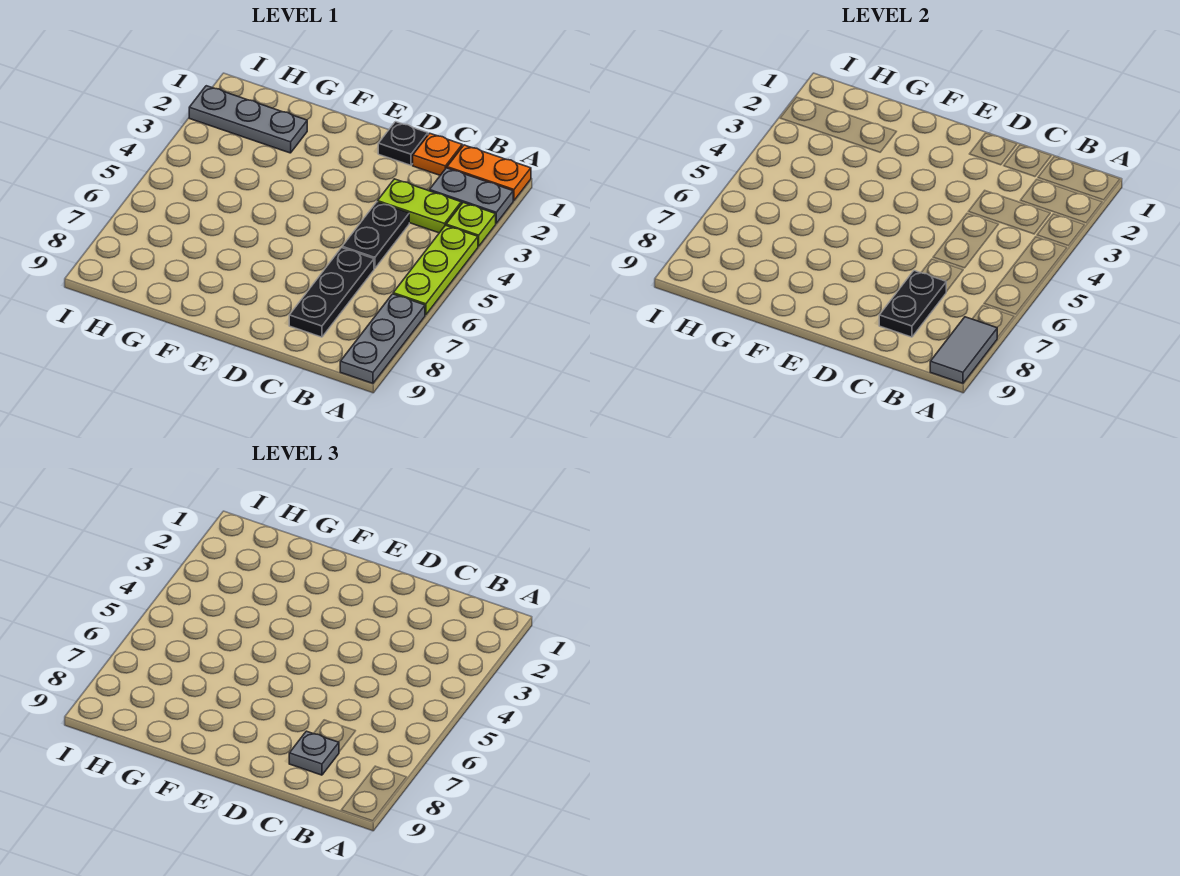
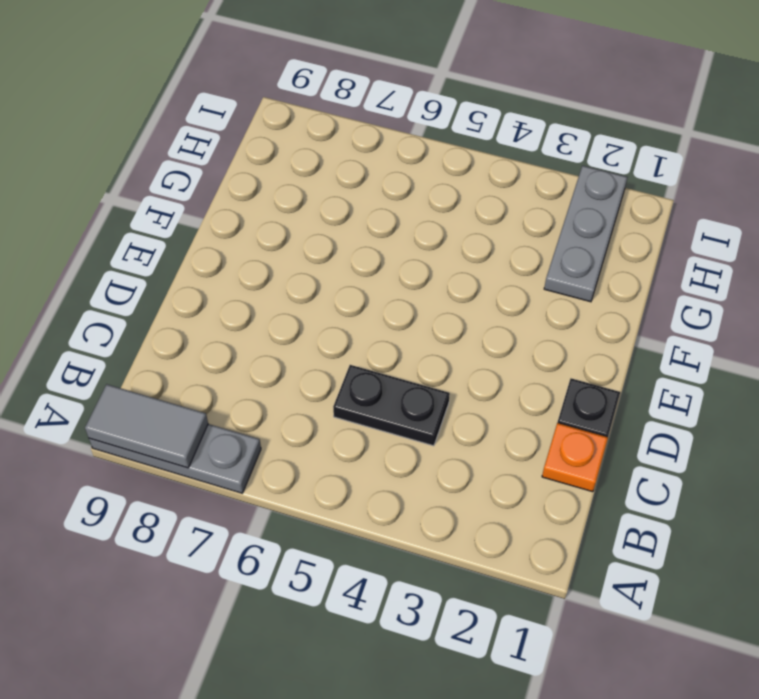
none -> orange 1x2 plate [447,145,531,201]
none -> grey 1x2 plate [429,168,513,223]
none -> lime 1x1 plate [446,203,496,246]

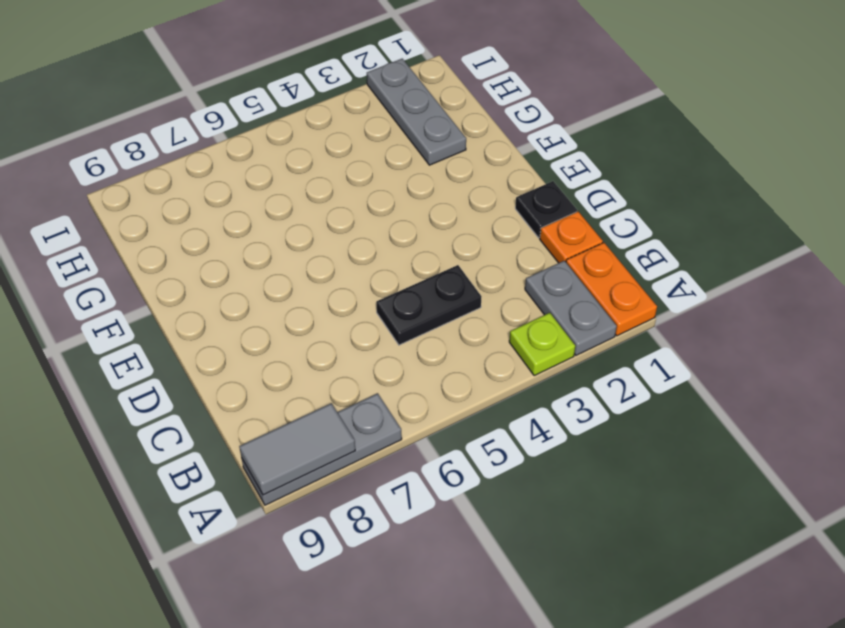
none -> lime 1x3 plate [393,225,478,315]
none -> lime 1x2 plate [378,179,461,233]
none -> black 1x3 plate [289,248,374,337]

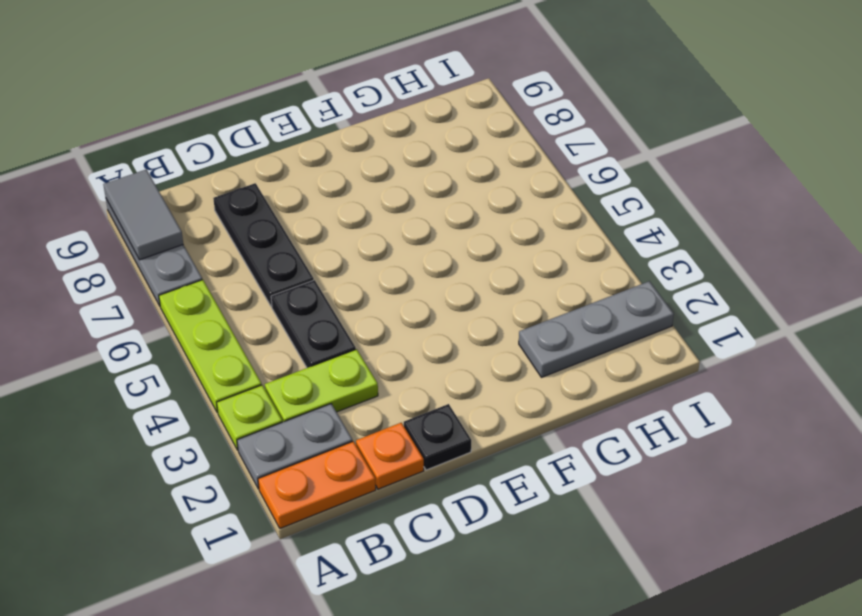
none -> black 1x2 plate [879,271,946,337]
none -> grey 1x1 plate [289,731,339,775]

